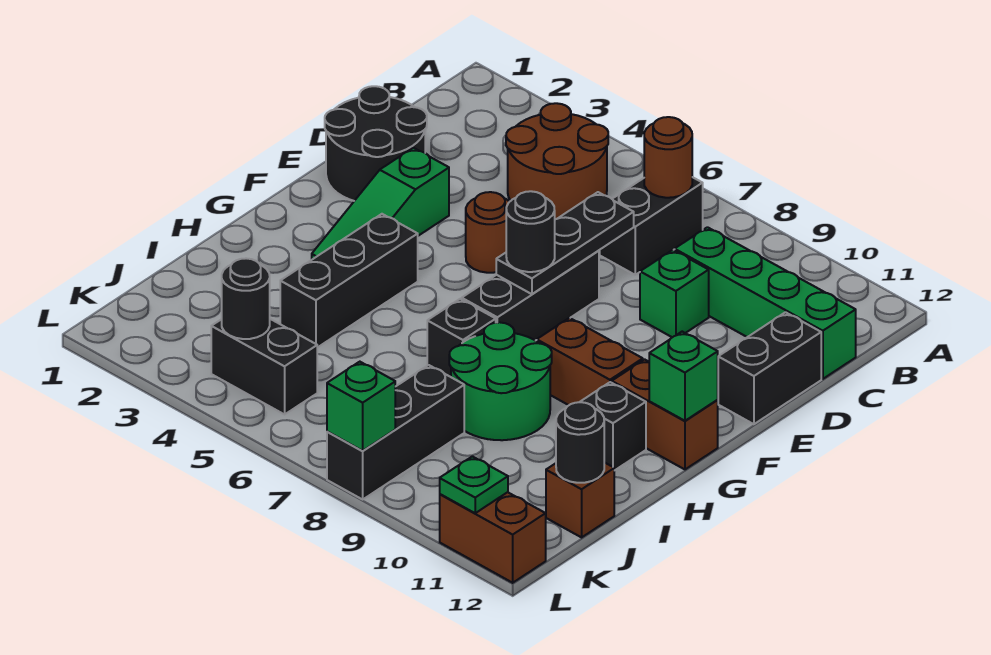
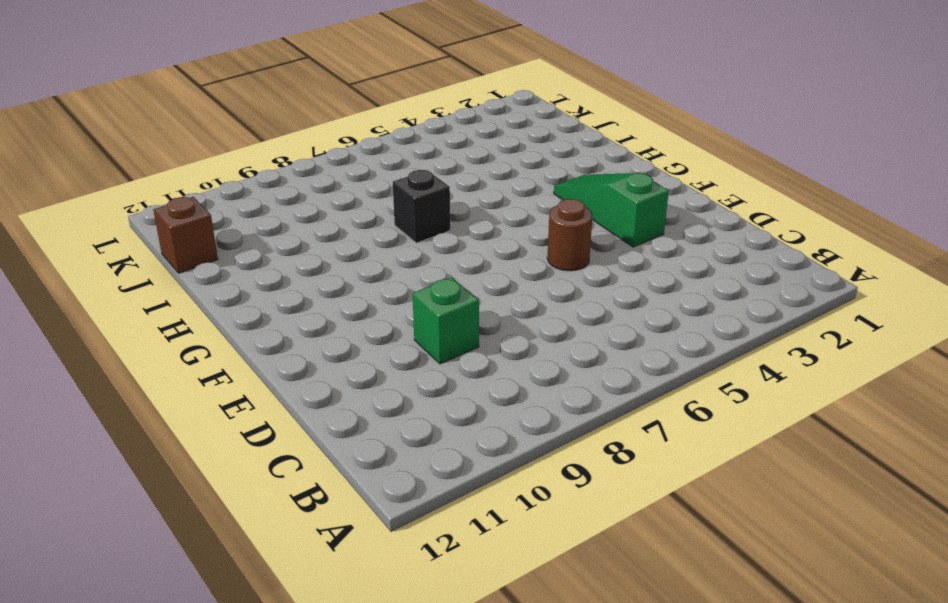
none -> brown 2x2 round brick [506,103,608,219]
none -> black 1x2 brick [600,177,703,275]
none -> green 1x4 brick [675,227,856,379]

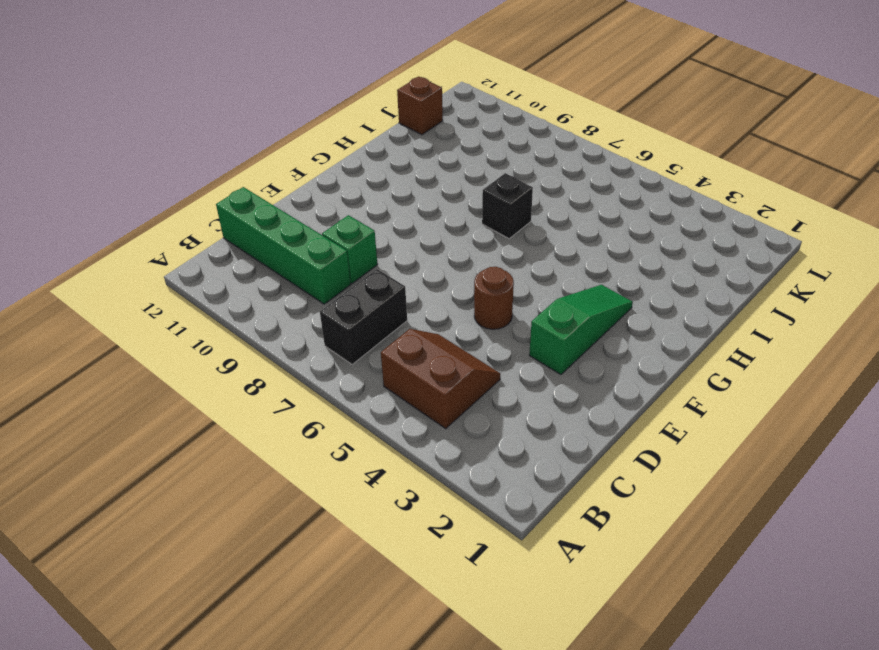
brown 2x2 slope [381,329,500,429] -> brown 2x2 round brick [506,103,608,219]
none -> black 2x2 round brick [325,86,427,201]
none -> black 1x2 brick [718,312,821,424]
none -> black 1x3 brick [462,251,599,341]

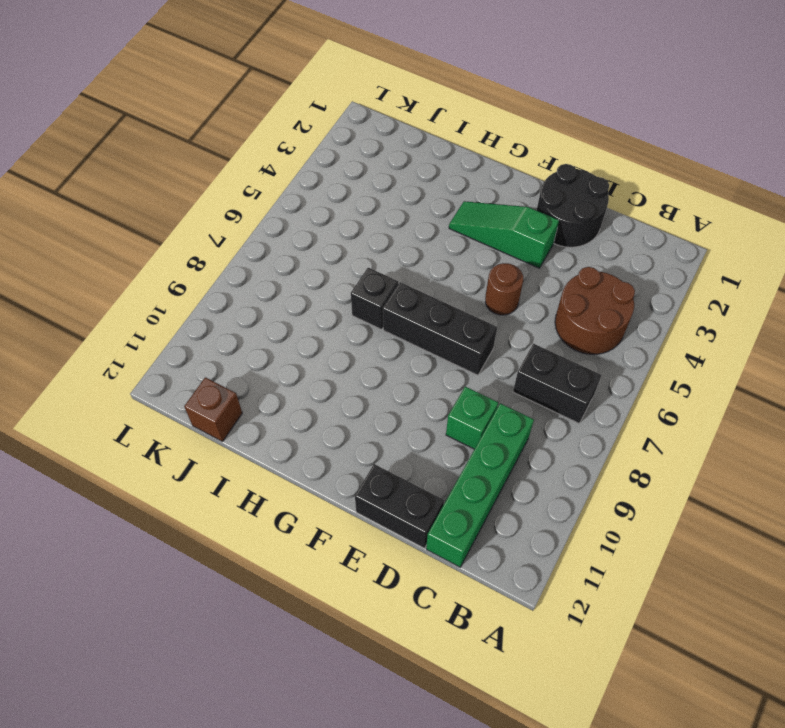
none -> black 1x3 brick [280,214,418,348]
none -> brown 1x2 brick [537,318,643,405]
none -> brown 1x2 brick [612,359,718,469]

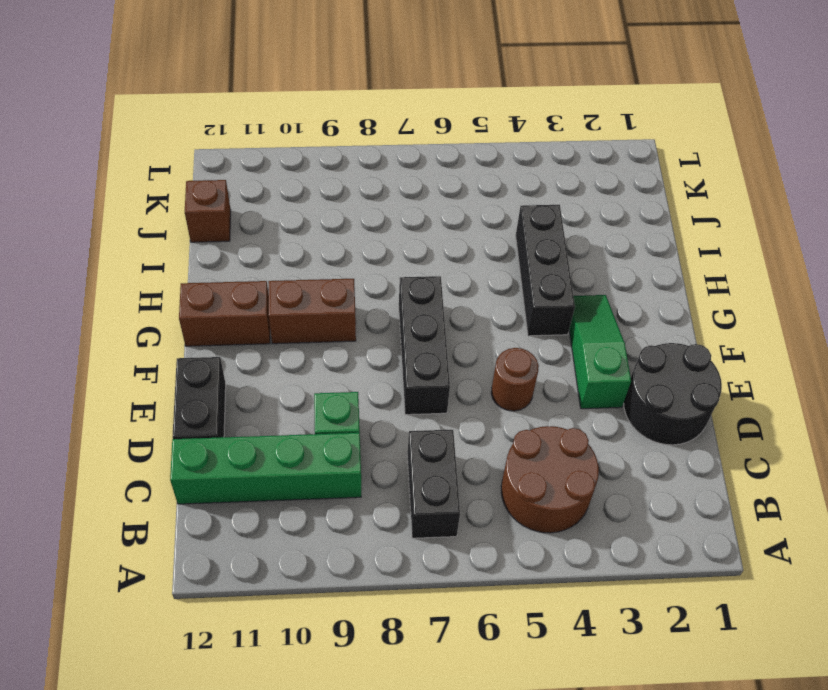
none -> black 1x1 brick [427,299,496,377]
none -> green 2x2 round brick [449,322,552,440]
none -> black 1x1 brick [580,382,646,471]

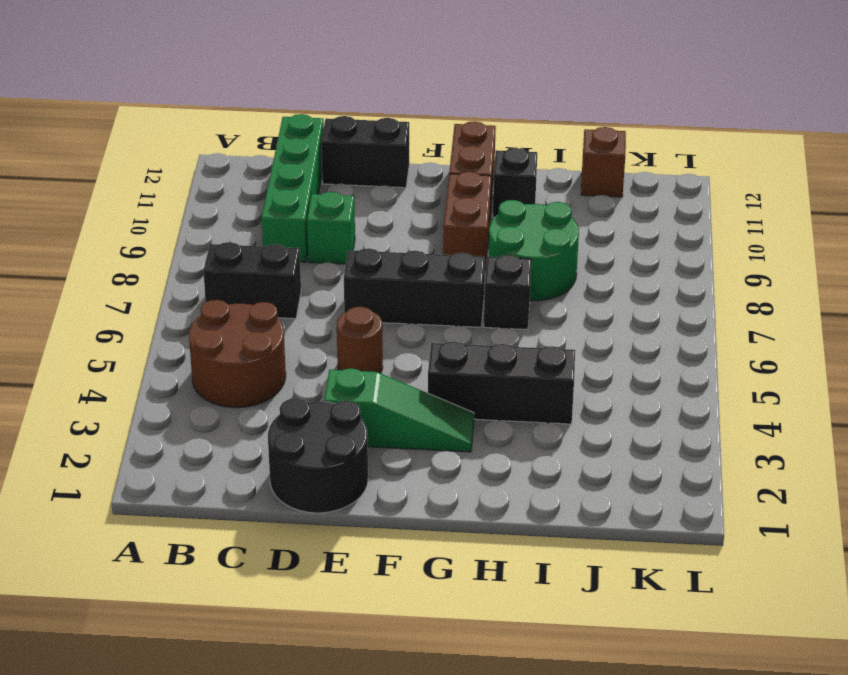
none -> black 1x3 brick [327,365,464,499]
none -> black 1x2 brick [211,319,317,414]
none -> brown 1x2 brick [440,492,546,583]

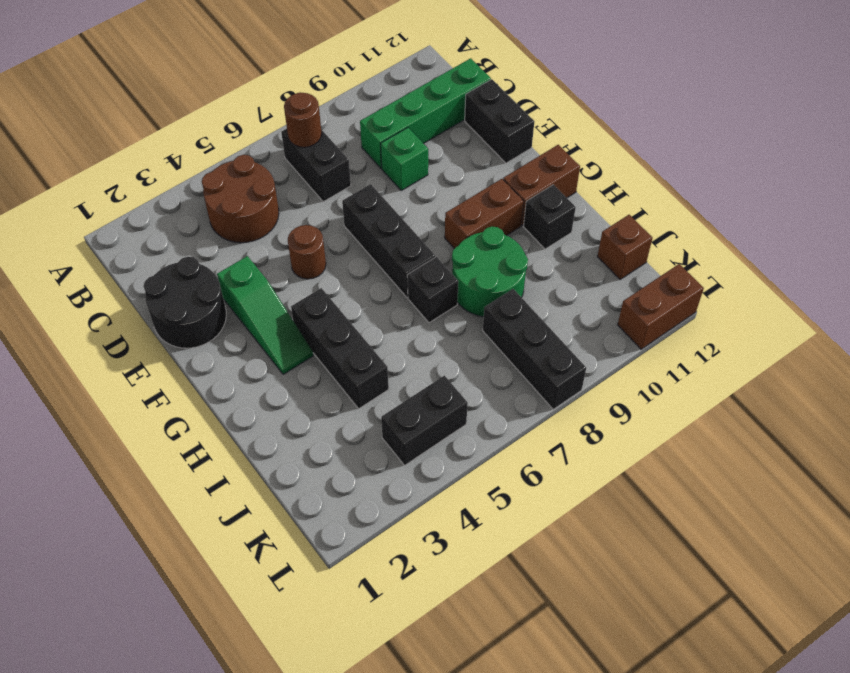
none -> black 1x3 plate [496,192,634,294]
none -> green 1x1 brick [649,332,718,421]
none -> black 1x1 round brick [556,402,604,483]

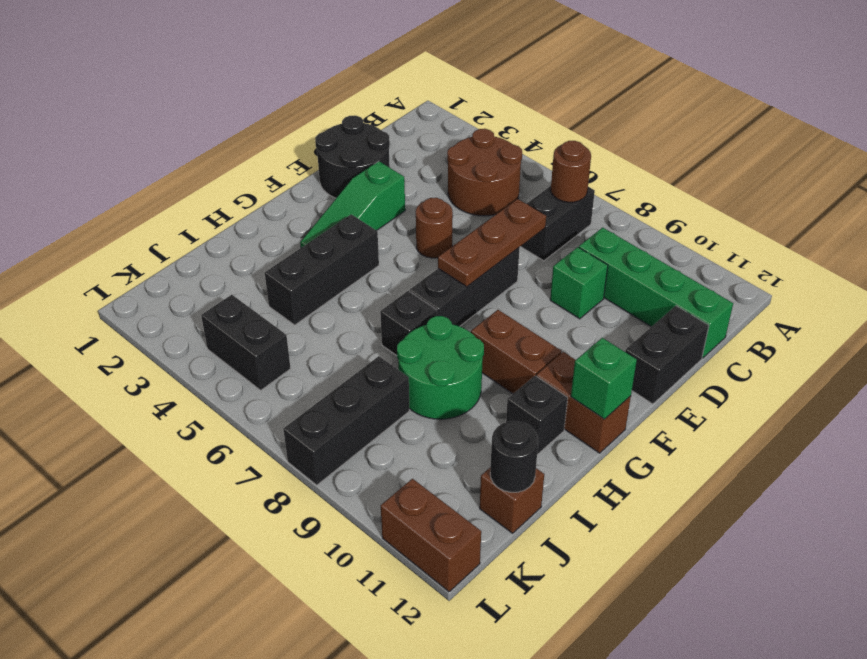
brown 1x3 plate [438,199,546,287] -> black 1x3 plate [496,192,634,294]
none -> black 1x1 round brick [222,258,270,339]
none -> green 1x1 brick [327,362,395,451]
none -> green 1x1 plate [440,456,508,513]

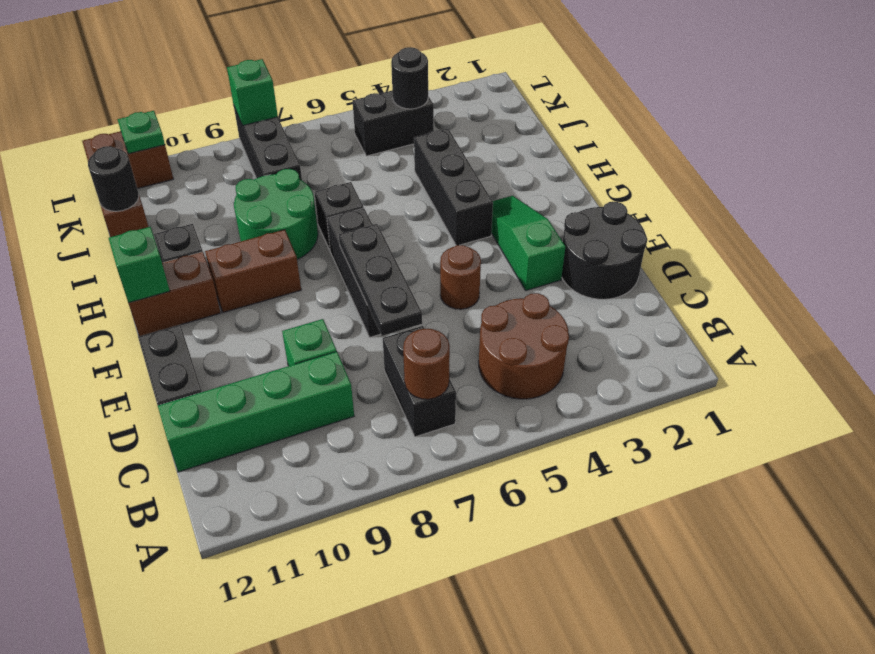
none -> black 1x1 round brick [506,191,555,272]

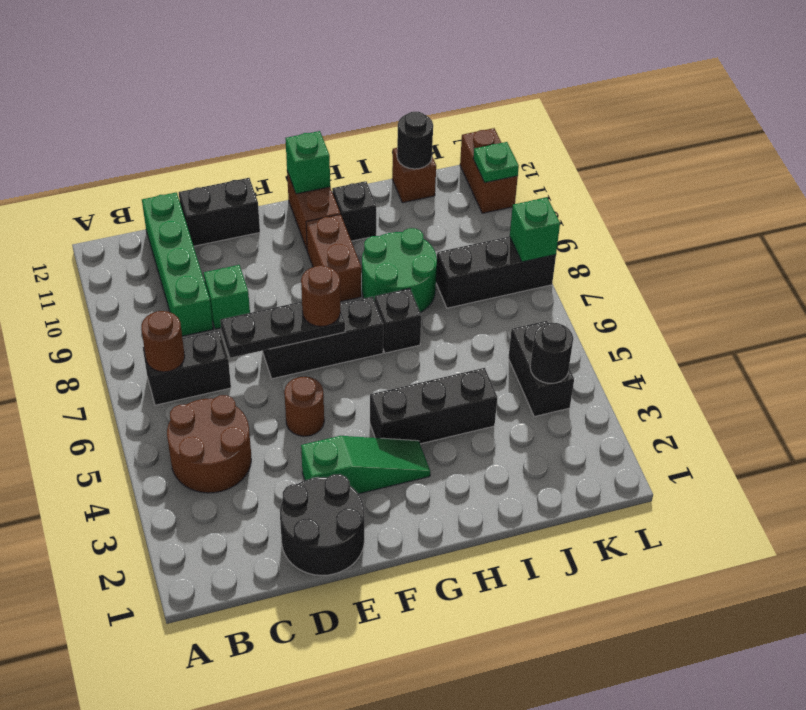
brown 1x1 round brick [301,266,341,327] -> black 1x1 round brick [506,191,555,272]

